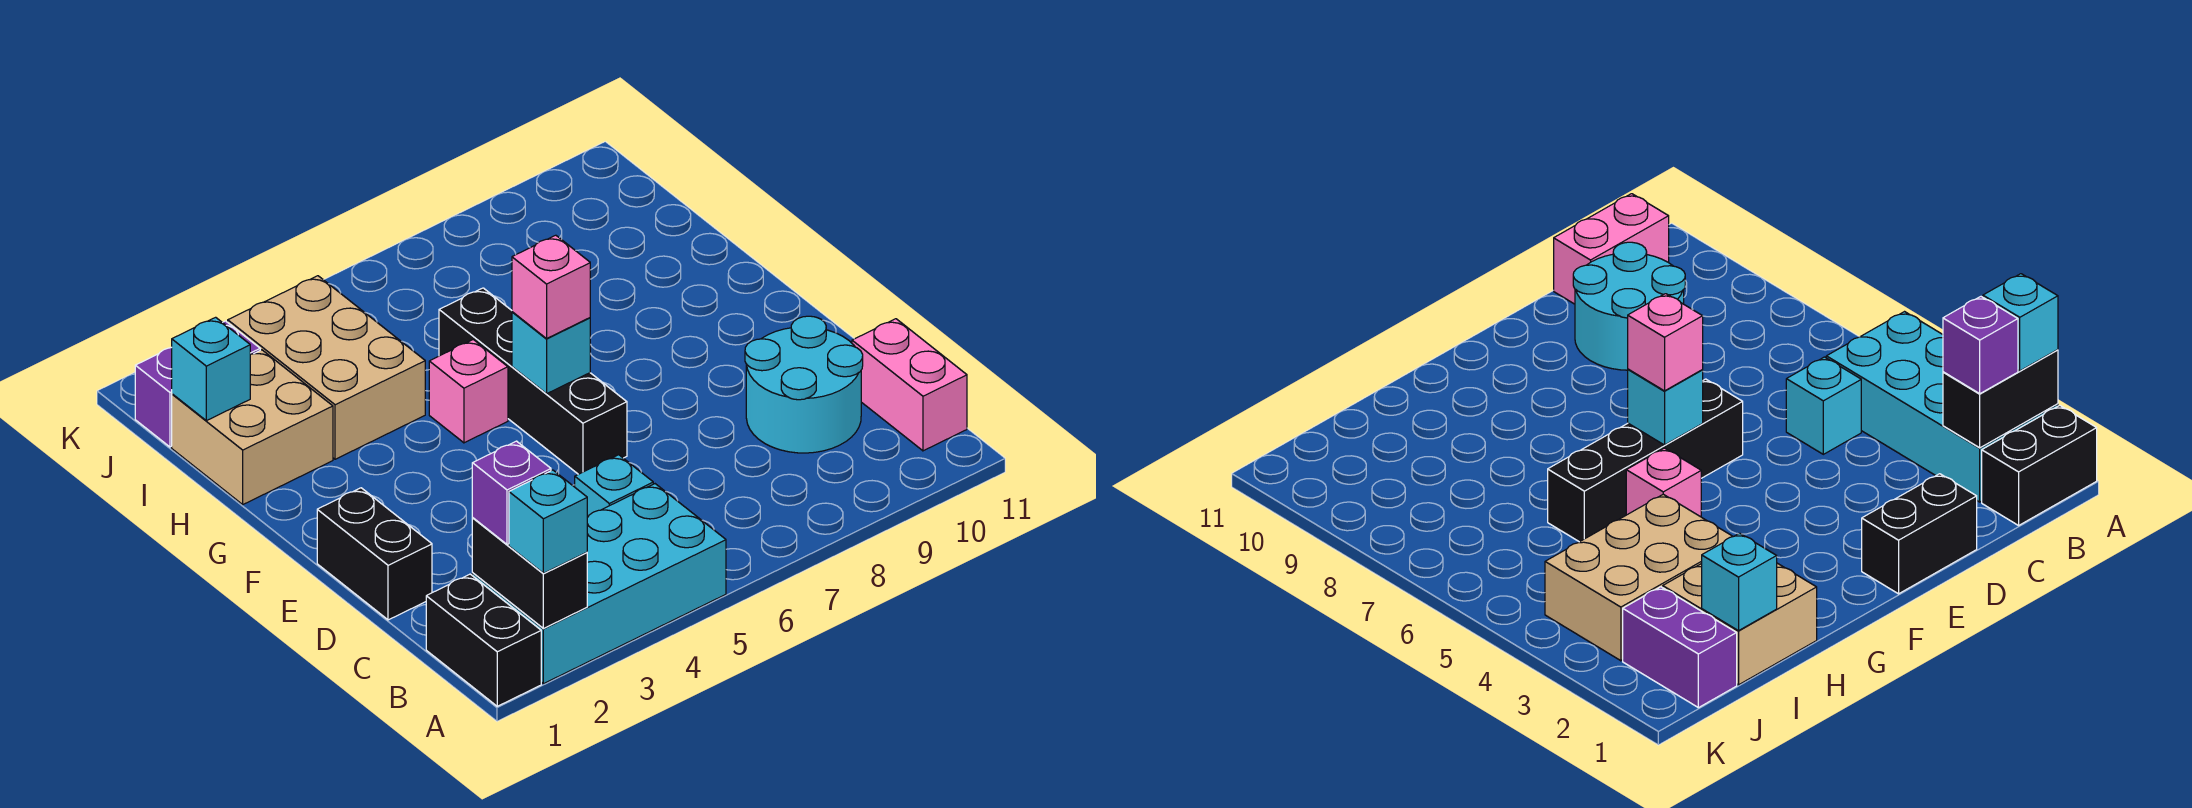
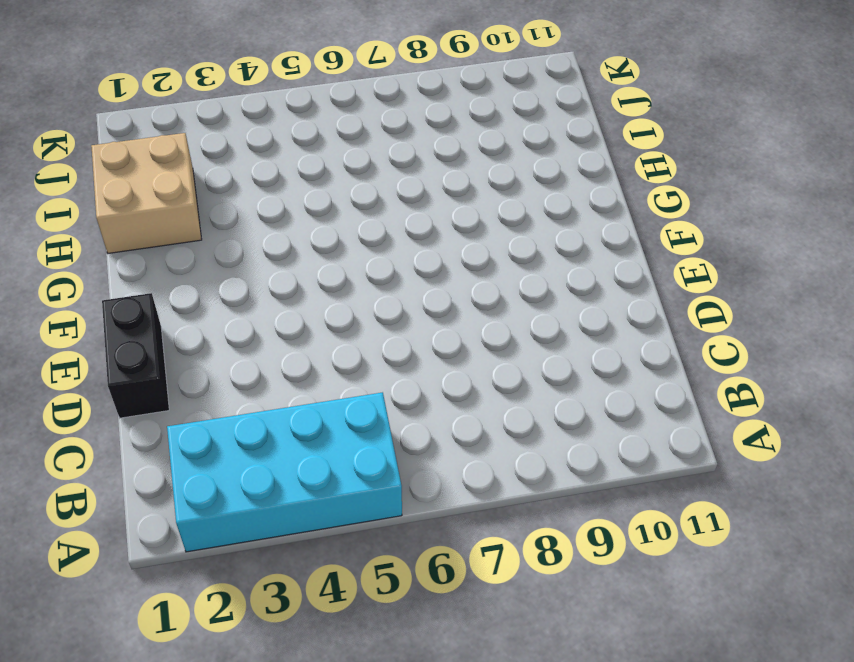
none -> black 1x2 brick [426,574,541,706]
none -> pink 1x2 brick [852,319,967,451]
none -> cyan 1x1 brick [575,455,653,517]

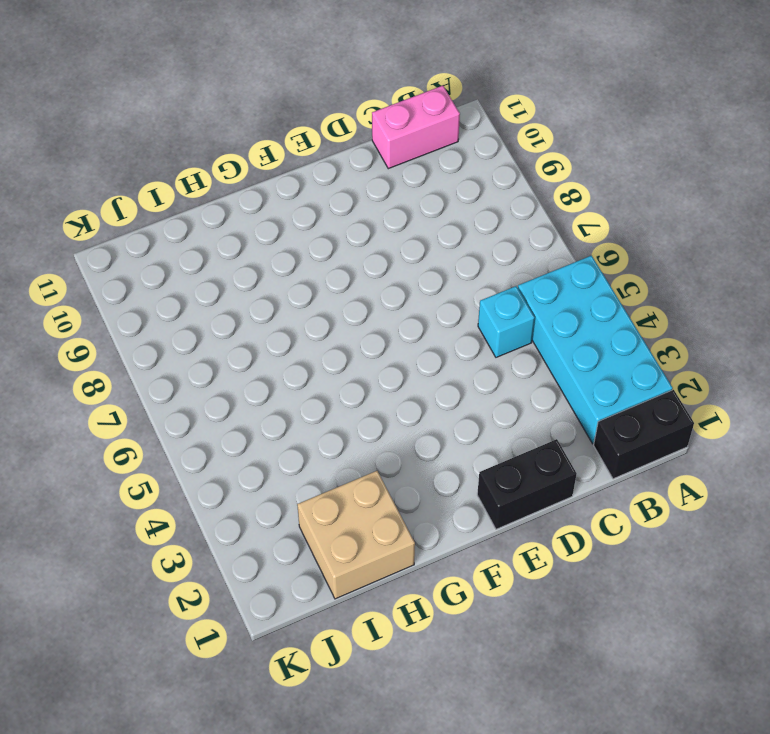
none -> cyan 2x2 round brick [745,316,863,453]
none -> black 1x4 brick [439,288,627,474]
none -> pink 1x1 brick [429,340,508,443]

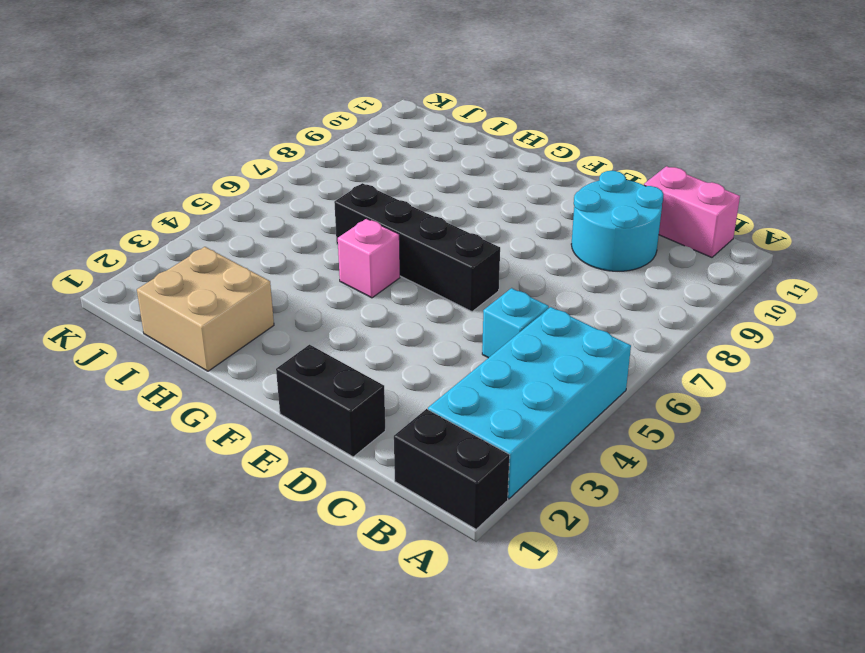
none -> tan 2x3 brick [228,276,425,459]
none -> purple 1x2 brick [135,321,260,447]
none -> black 1x2 brick [472,518,587,629]

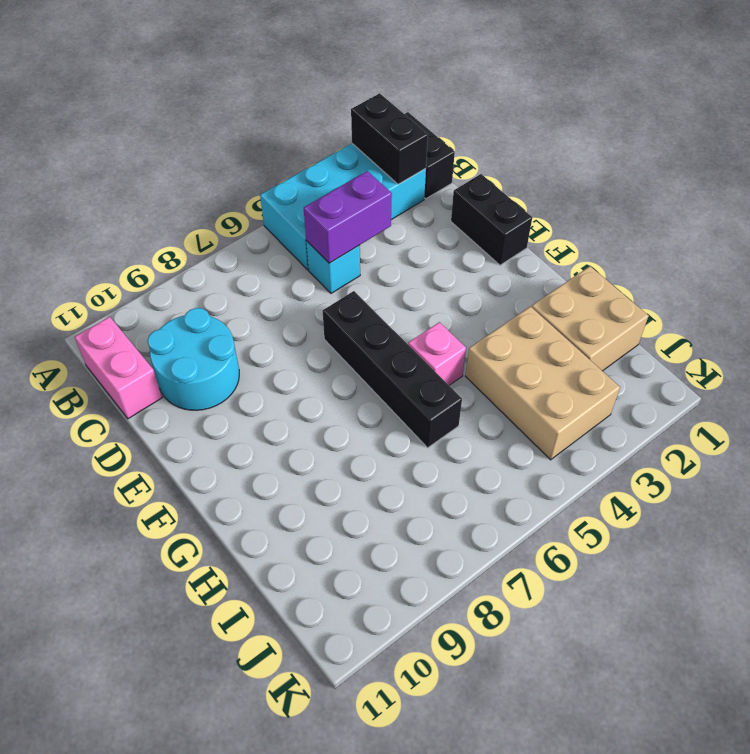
purple 1x2 brick [304,171,392,263] -> purple 1x2 brick moved to [135,321,260,447]
none -> cyan 1x1 brick [512,312,590,394]
none -> cyan 1x1 brick [171,317,250,421]
none -> cyan 1x1 brick [509,470,587,573]

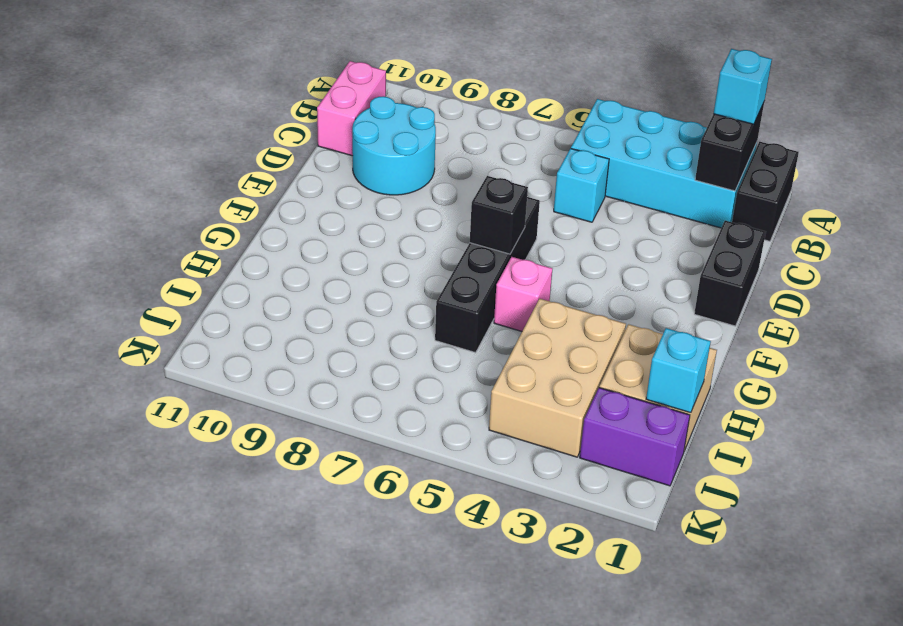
black 1x1 brick [470,176,528,254] -> cyan 1x1 brick [512,312,590,394]
none -> purple 1x1 brick [472,441,551,545]
none -> pink 1x1 brick [512,235,590,339]

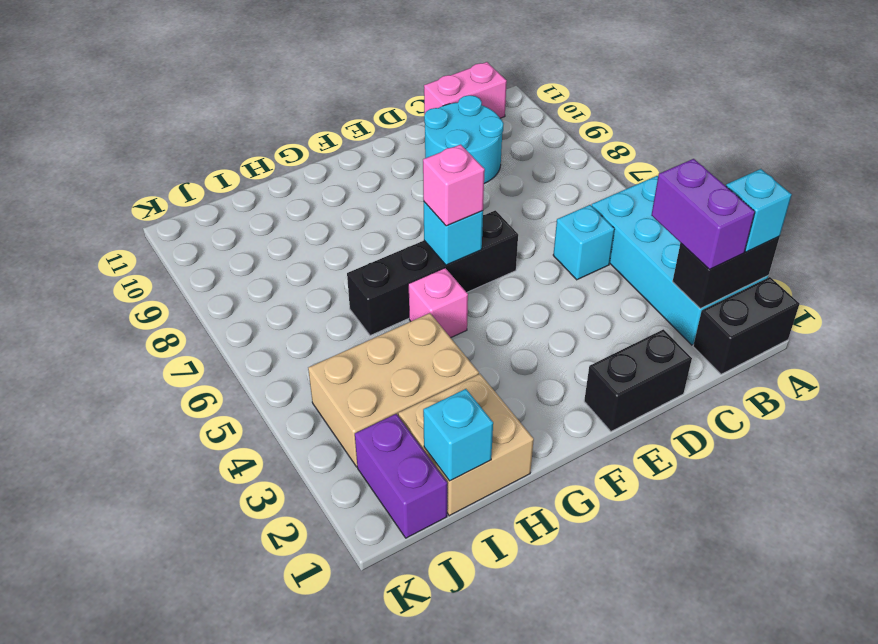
purple 1x2 brick [651,159,755,269] -> purple 1x1 brick [472,441,551,545]

